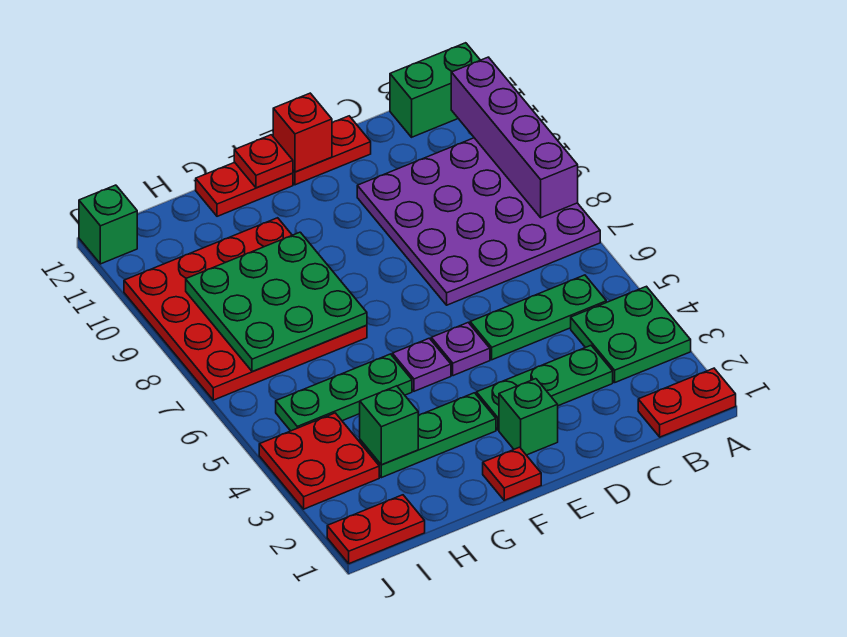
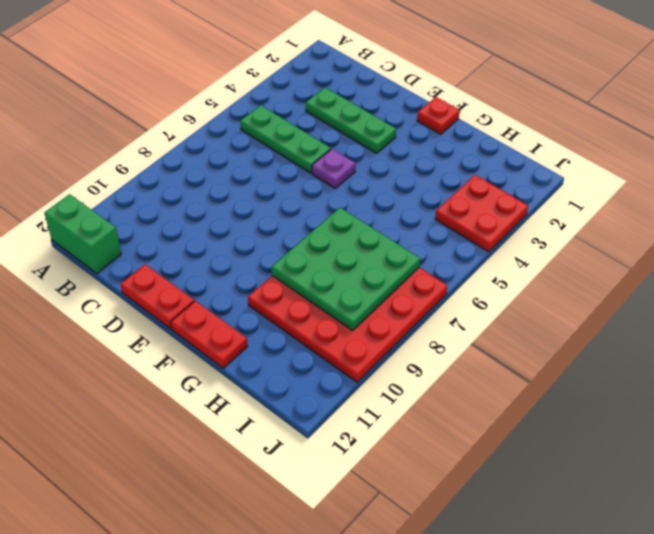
none -> red 1x2 plate [638,368,736,437]
none -> green 2x2 plate [571,286,691,382]
none -> purple 4x4 plate [357,138,600,305]

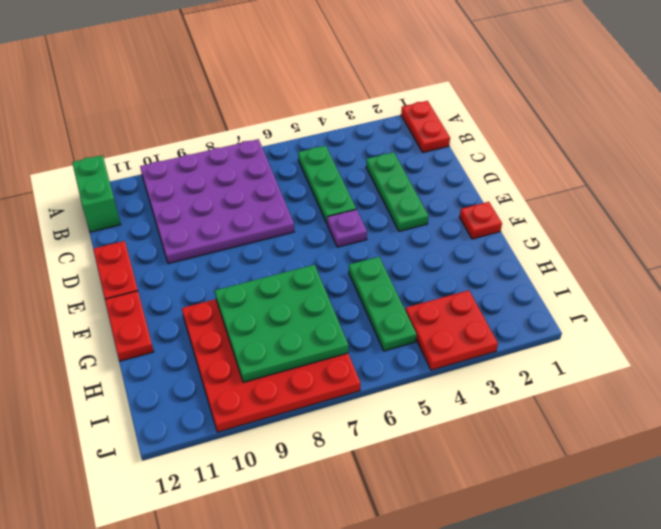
none -> green 2x2 plate [571,286,691,382]
none -> green 1x1 brick [499,379,558,455]
none -> green 1x3 plate [360,393,496,478]

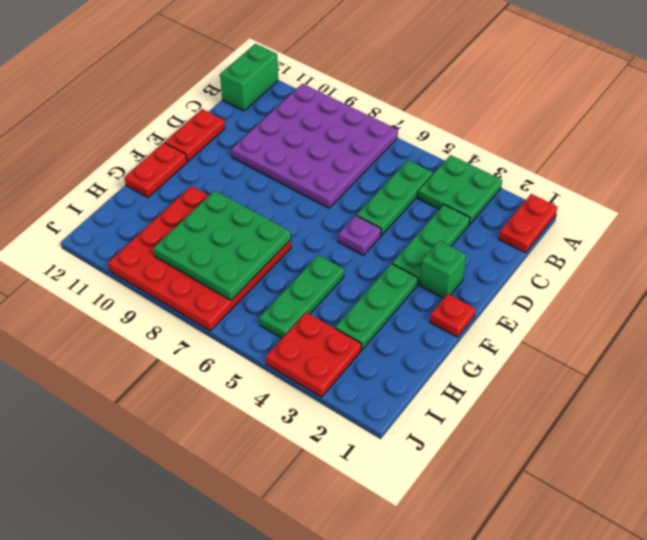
none -> purple 1x1 plate [392,338,451,391]
none -> red 1x2 plate [327,495,425,564]
none -> green 1x1 brick [79,185,137,264]

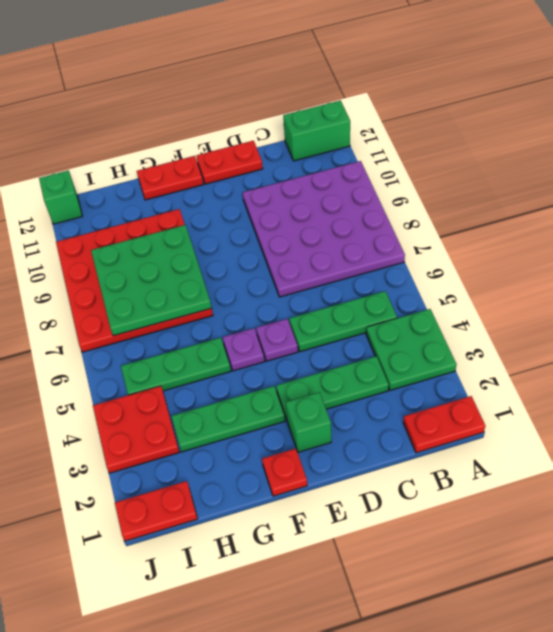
none -> purple 1x4 brick [451,57,578,218]
none -> red 1x1 brick [273,93,332,172]
none -> red 1x1 plate [234,135,293,188]

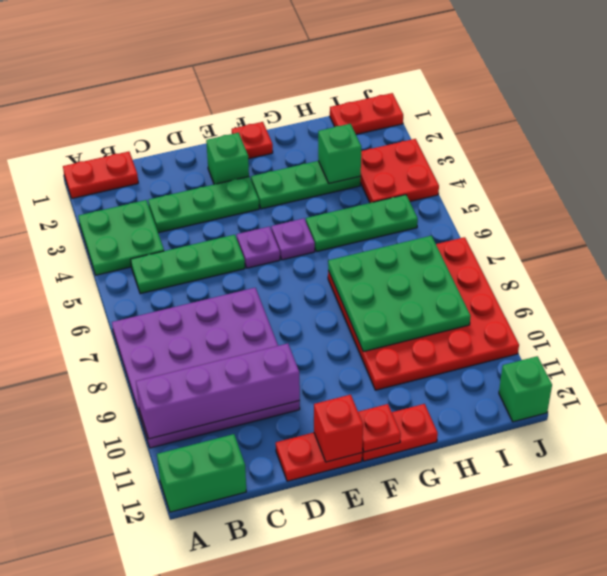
purple 1x4 brick [136,344,300,439] -> purple 1x4 brick turned to [451,57,578,218]

